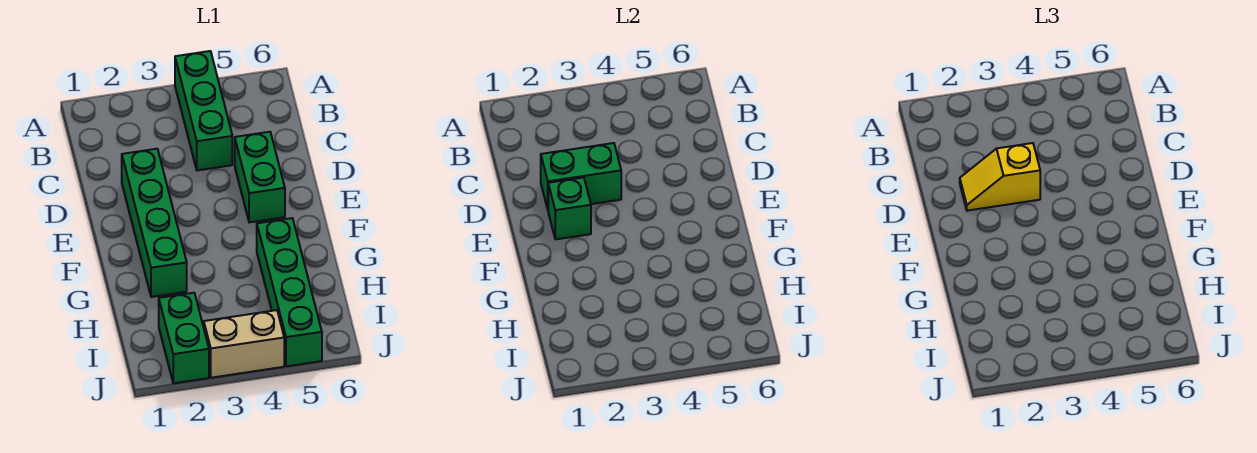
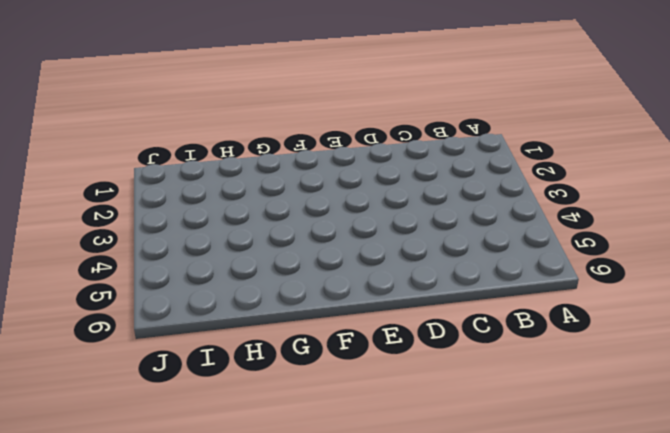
none -> green 1x3 brick [175,51,232,170]
none -> green 1x4 brick [122,149,187,297]

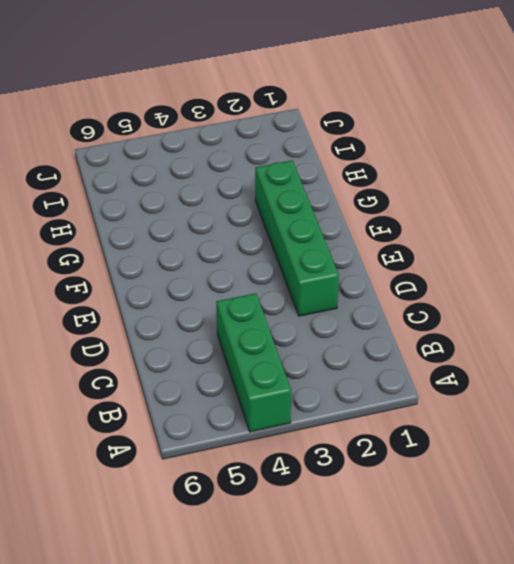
none -> green 1x2 brick [235,132,285,222]
none -> green 1x4 brick [257,218,322,366]

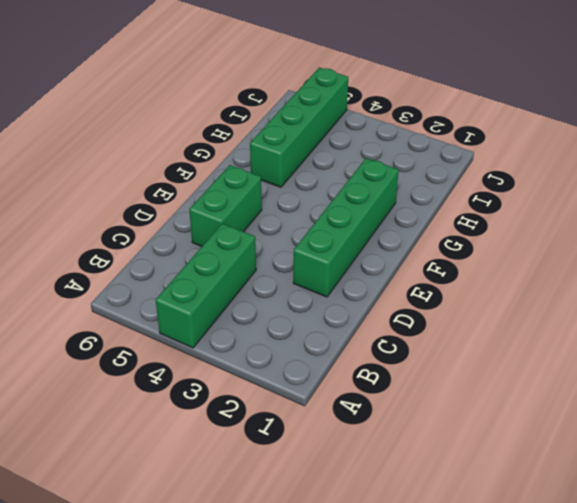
none -> green 1x2 brick [159,293,209,383]
none -> tan 1x2 brick [204,310,284,378]

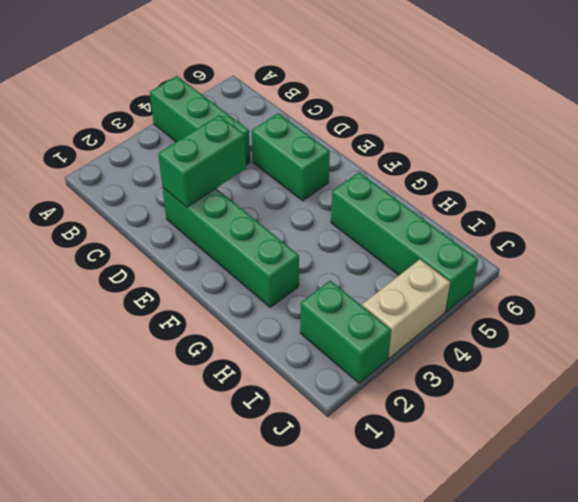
none -> green 1x1 brick [548,177,591,239]
none -> yellow 1x2 slope [960,143,1040,211]

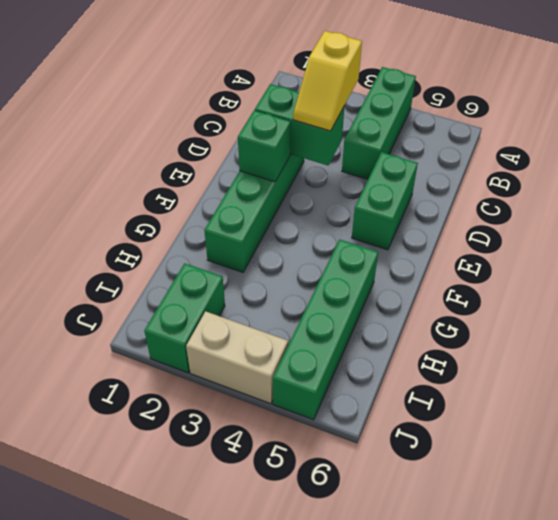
yellow 1x2 slope [293,31,362,131] -> yellow 1x2 slope turned to [960,143,1040,211]

